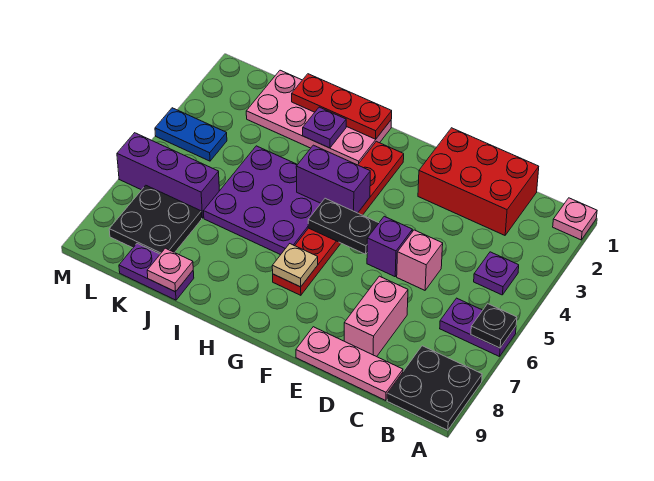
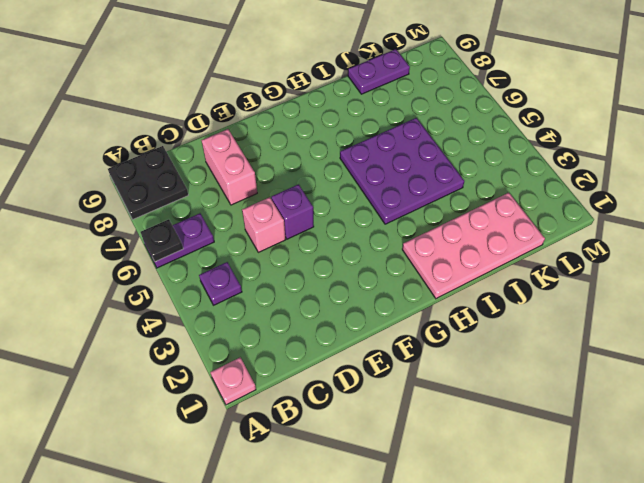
none -> red 2x3 brick [418,128,539,235]
none -> pink 1x3 plate [296,327,403,400]
none -> red 1x6 plate [273,141,404,295]

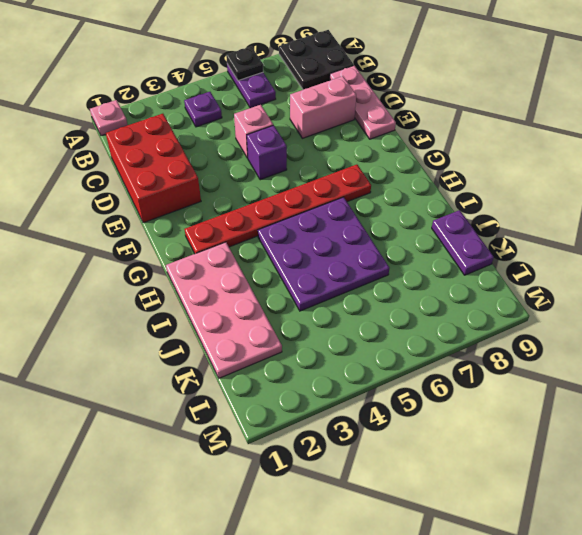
none -> purple 1x3 brick [117,133,219,218]
none -> black 2x2 plate [109,185,202,254]
none -> blue 1x2 plate [155,108,227,161]

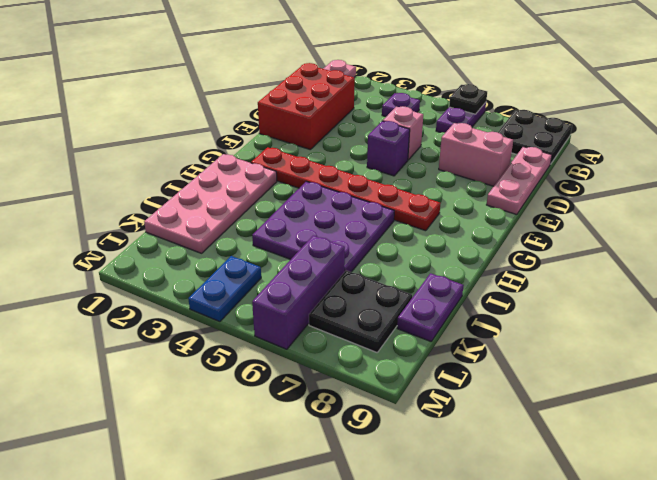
none -> black 1x2 plate [308,198,379,254]
none -> purple 1x2 brick [296,145,370,213]
none -> tan 1x1 plate [272,244,318,287]

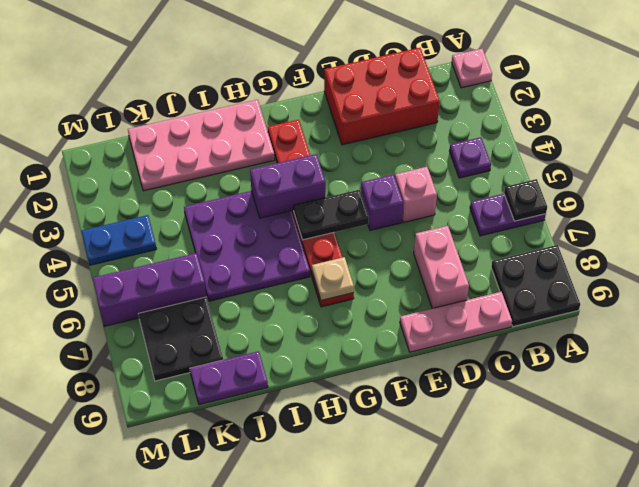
none -> red 1x3 plate [292,74,392,139]
none -> purple 1x1 plate [303,107,346,148]
none -> pink 1x1 plate [147,248,193,292]

